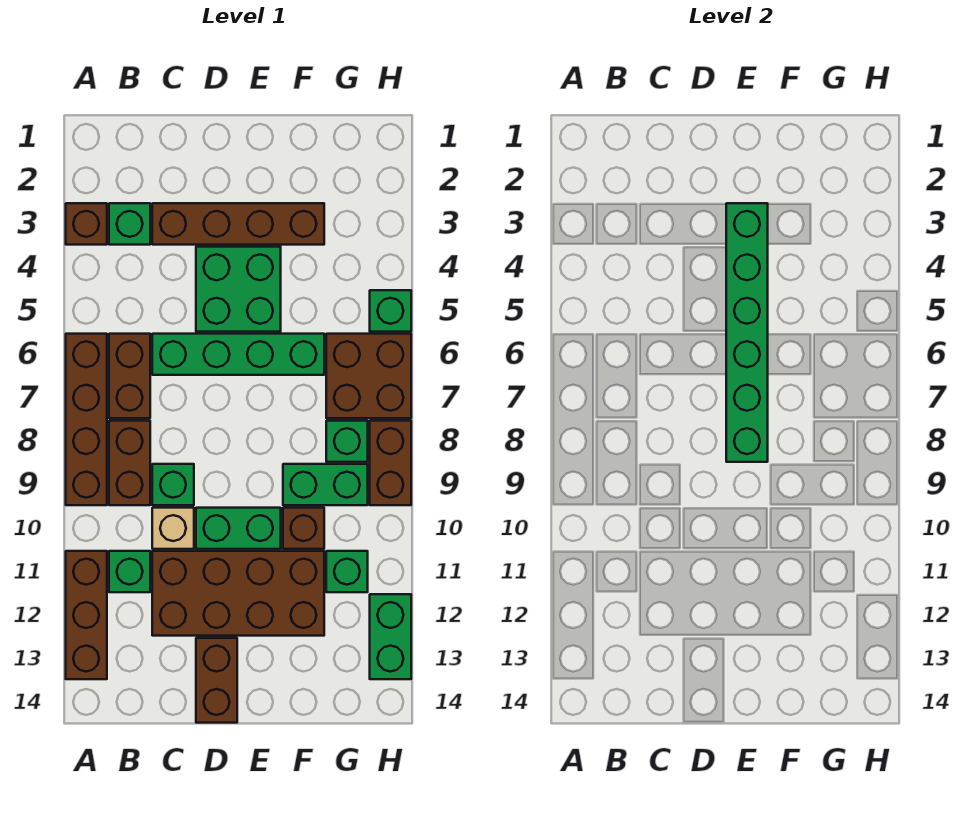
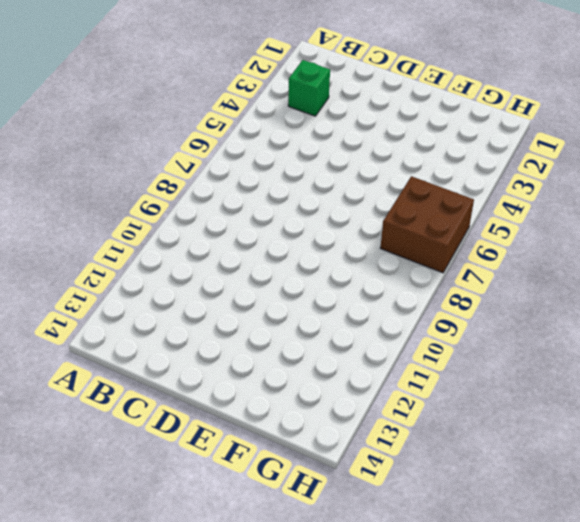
none -> brown 1x1 brick [66,203,107,245]
none -> brown 1x4 brick [66,334,107,505]
none -> brown 1x3 brick [66,551,107,679]

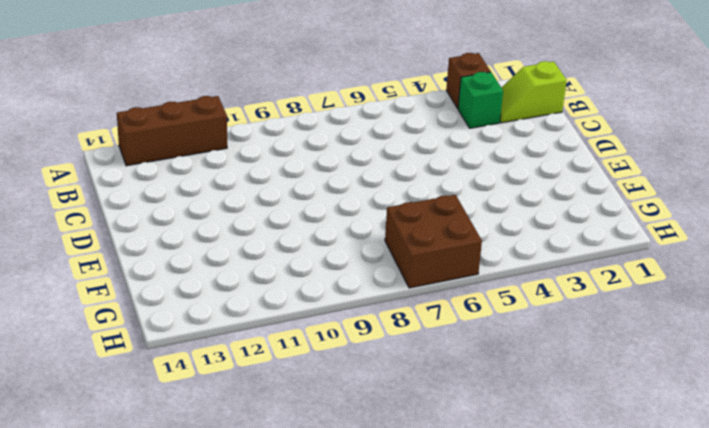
lime 1x2 slope [500,61,567,123] -> none
none -> brown 1x4 brick [66,334,107,505]
none -> brown 1x2 brick [109,334,150,418]
none -> brown 1x2 brick [109,421,150,505]

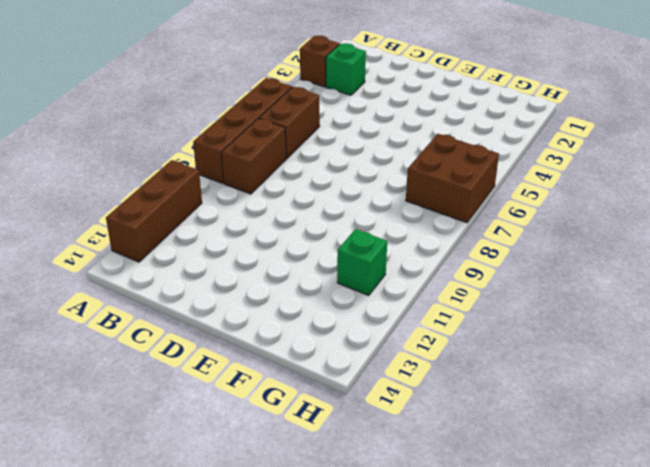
none -> green 1x1 brick [109,551,150,592]
none -> brown 1x4 brick [152,203,324,245]
none -> green 1x4 brick [152,334,324,375]

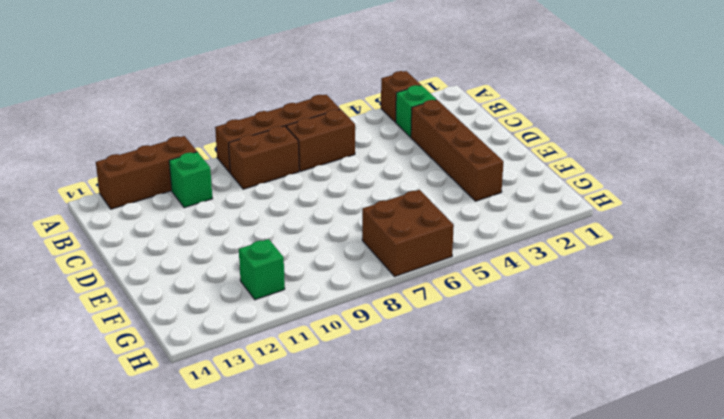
none -> green 1x4 brick [152,334,324,375]
none -> green 1x1 brick [152,464,194,505]
none -> tan 1x1 brick [152,508,194,549]

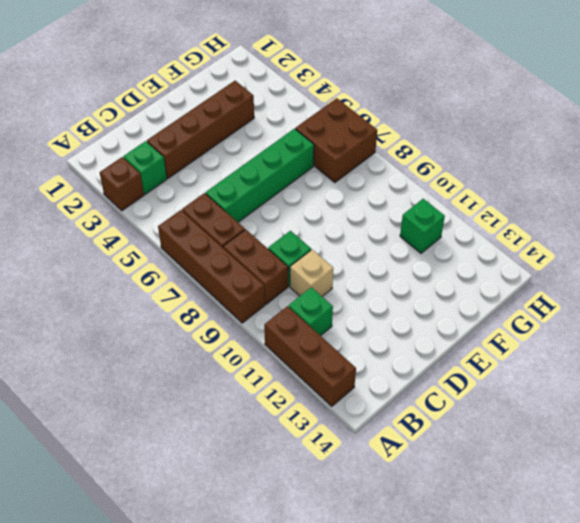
none -> brown 2x4 brick [152,551,324,636]
none -> green 2x2 brick [196,247,281,332]
none -> green 1x2 brick [196,508,281,549]

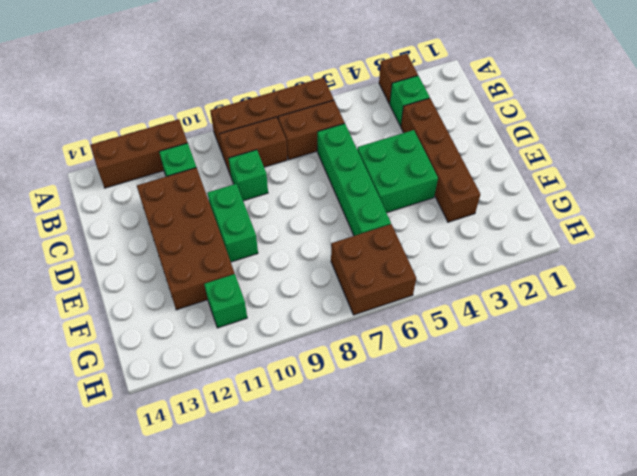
none -> tan 1x1 brick [152,508,194,549]
none -> brown 1x2 brick [196,638,237,723]
none -> green 1x2 brick [283,464,368,505]

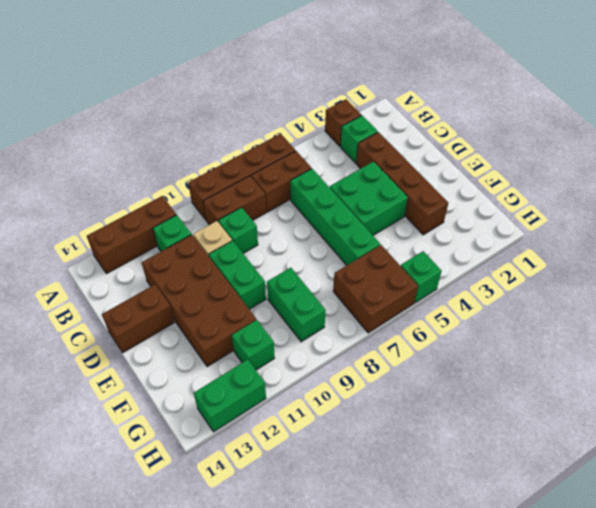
none -> brown 1x1 brick [283,508,324,549]
none -> green 1x1 brick [326,421,368,462]
none -> brown 1x2 brick [370,421,411,505]

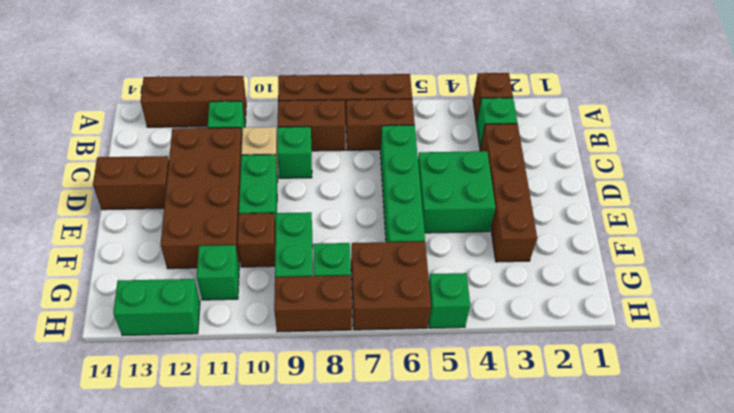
none -> green 1x6 brick [726,203,768,462]

